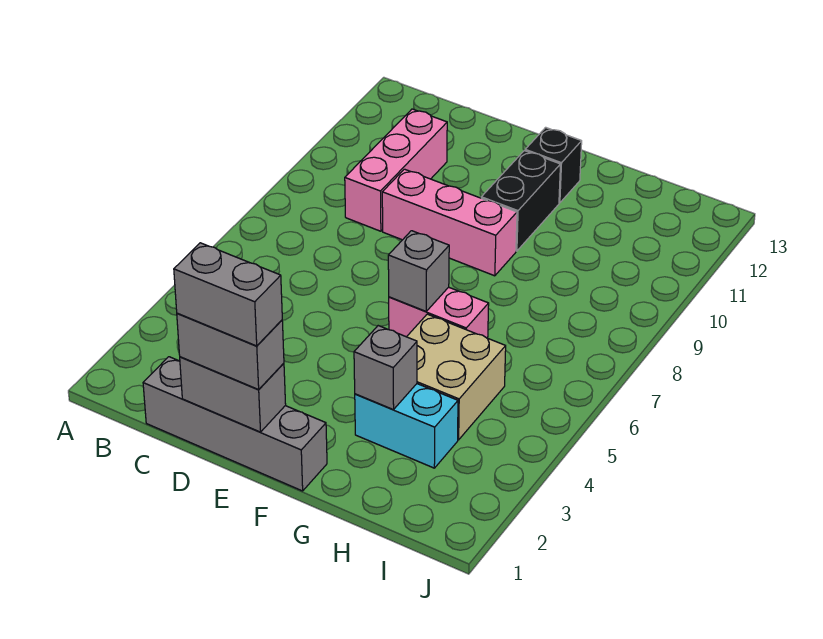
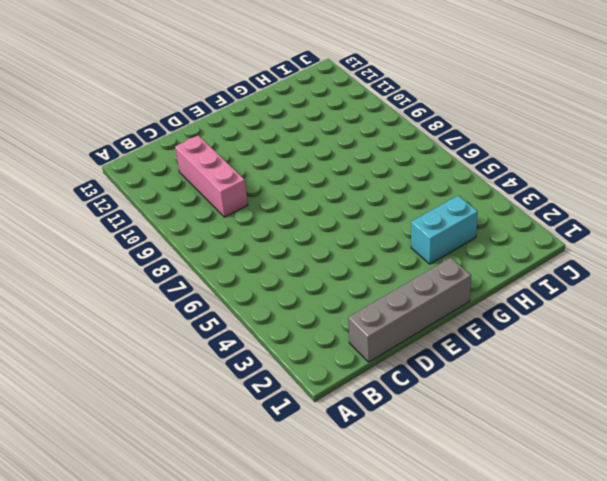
none -> pink 1x3 brick [382,169,517,276]
none -> pink 1x2 brick [389,287,489,338]
none -> black 1x2 brick [481,151,561,251]

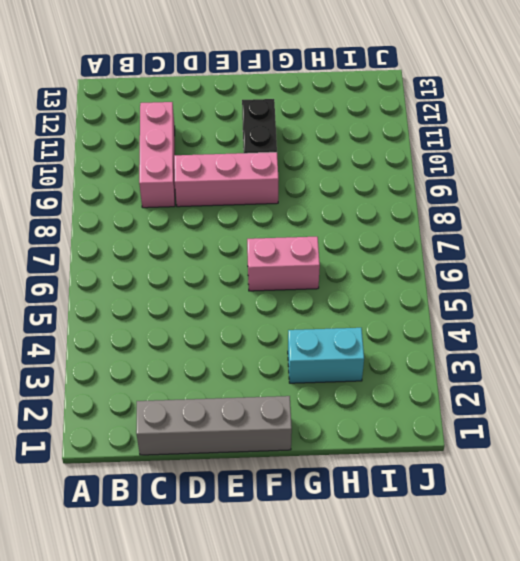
none -> black 1x1 brick [525,127,582,203]
none -> tan 2x2 brick [407,314,506,440]
none -> grey 1x2 brick [180,357,286,432]

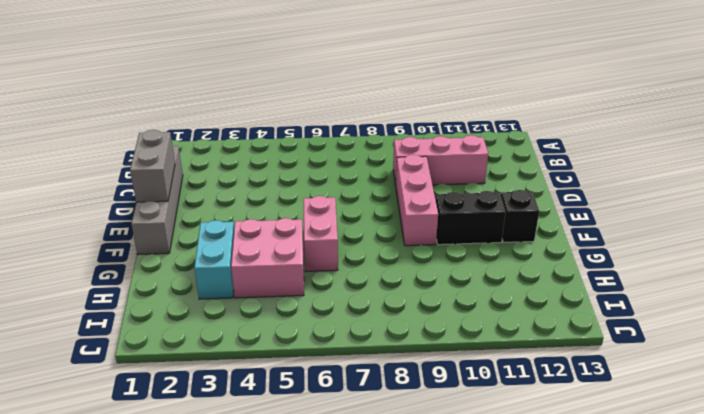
pink 2x2 brick [231,218,304,298] -> tan 2x2 brick [407,314,506,440]
none -> grey 1x1 brick [388,231,449,311]
none -> grey 1x1 brick [354,326,417,410]
none -> grey 1x2 brick [177,313,284,390]

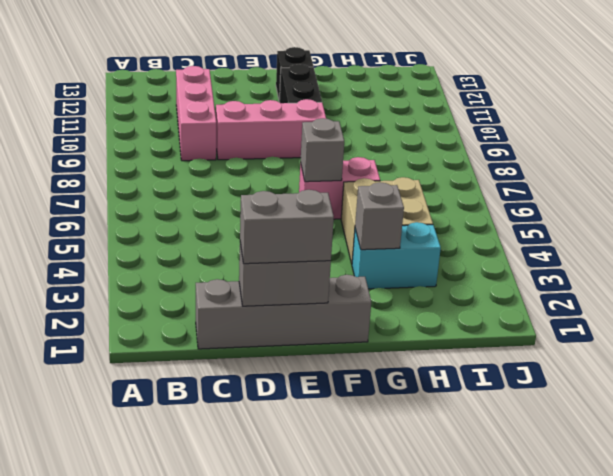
none -> grey 1x2 brick [174,243,282,346]

